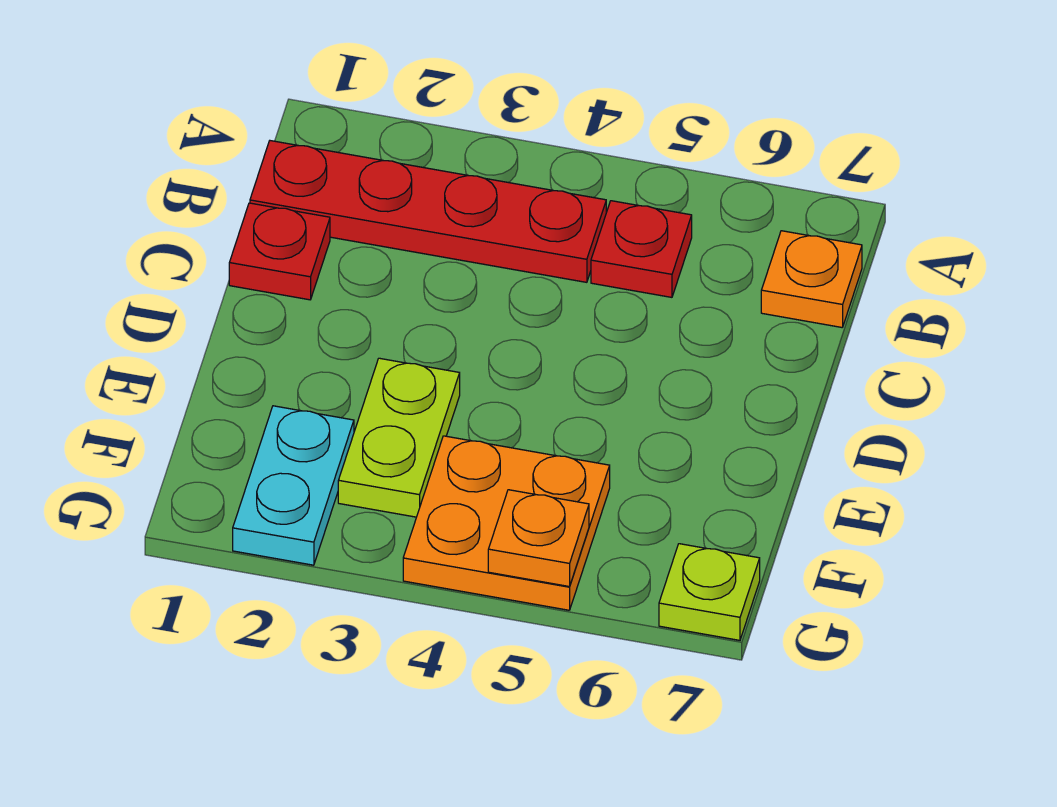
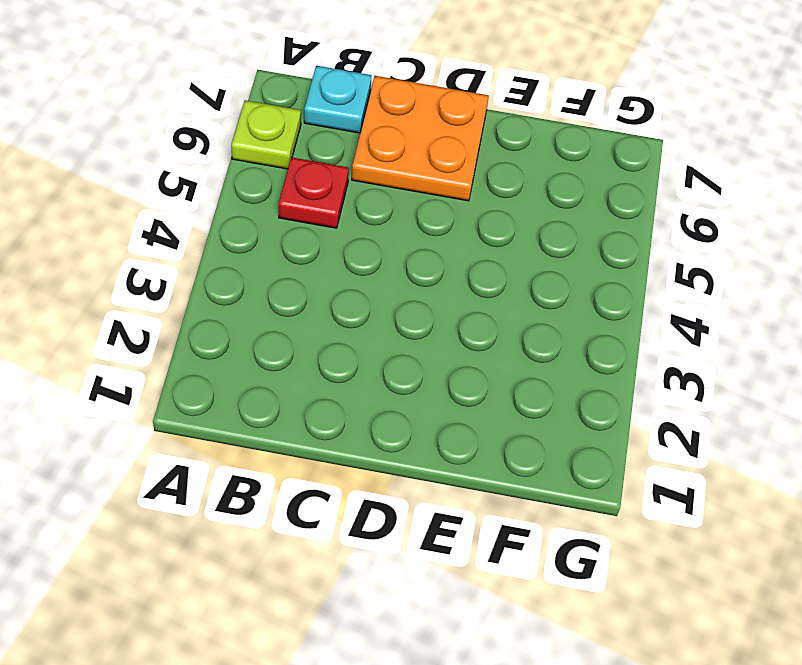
lime 1x1 plate [231,100,301,169] -> lime 1x1 plate moved to [659,544,760,640]
cyan 1x1 plate [304,66,372,133] -> orange 1x1 plate [761,231,862,327]
orange 2x2 plate [352,76,489,201] -> orange 2x2 plate moved to [403,436,610,610]
none -> red 1x4 plate [250,141,606,282]
none -> red 1x1 plate [229,203,330,300]

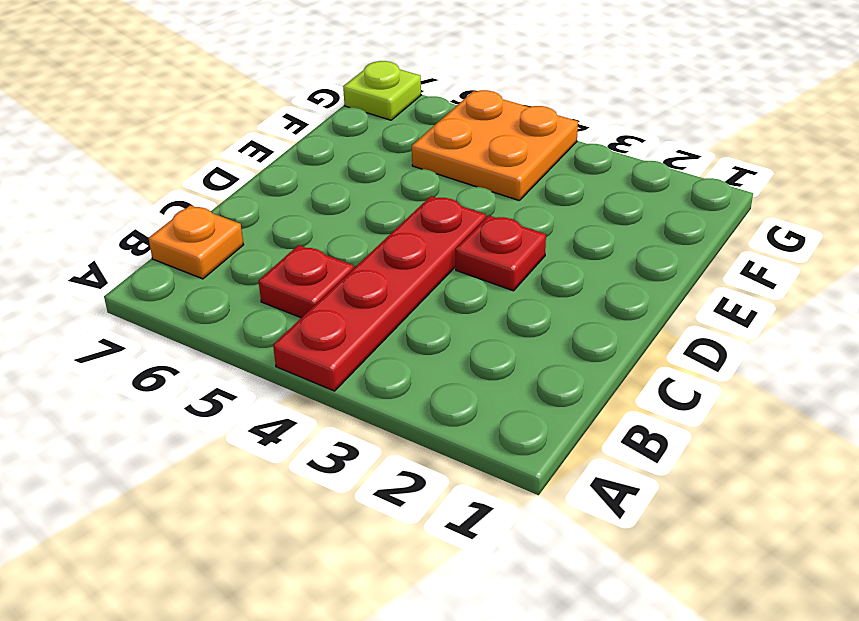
red 1x4 plate [273,196,486,391] -> red 1x4 plate turned to [250,141,606,282]
red 1x1 plate [456,215,546,291] -> red 1x1 plate moved to [229,203,330,300]
none -> lime 1x2 plate [338,358,460,517]
none -> cyan 1x2 plate [233,406,354,565]

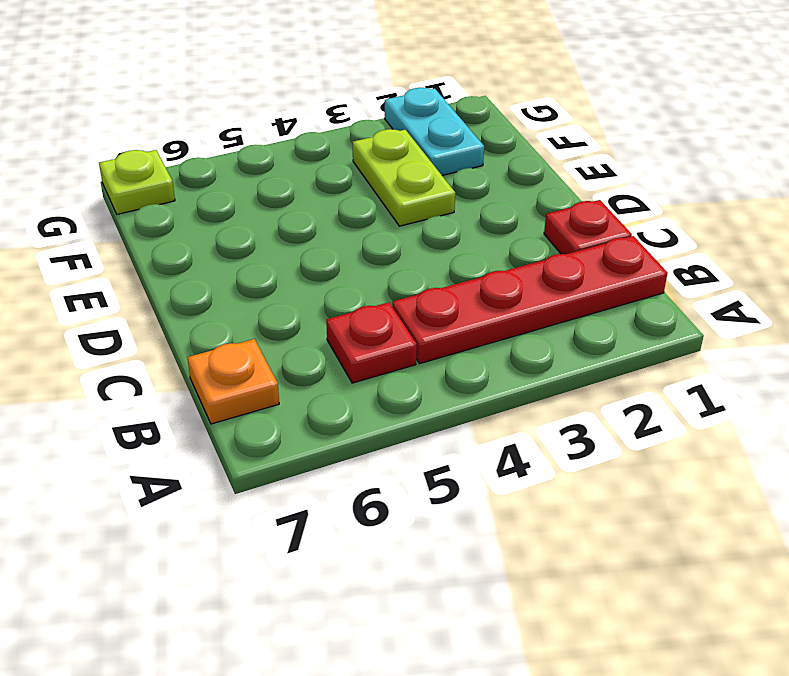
none -> orange 2x2 plate [403,436,610,610]
none -> orange 1x1 plate [488,490,589,587]

